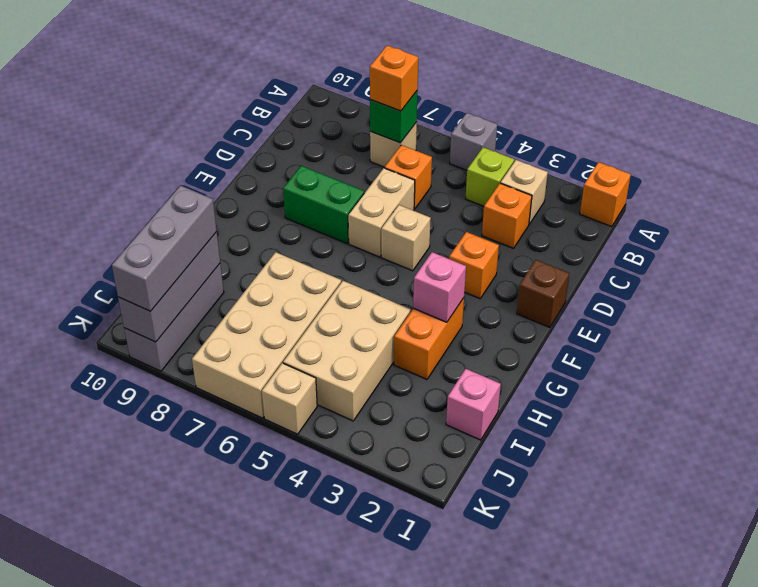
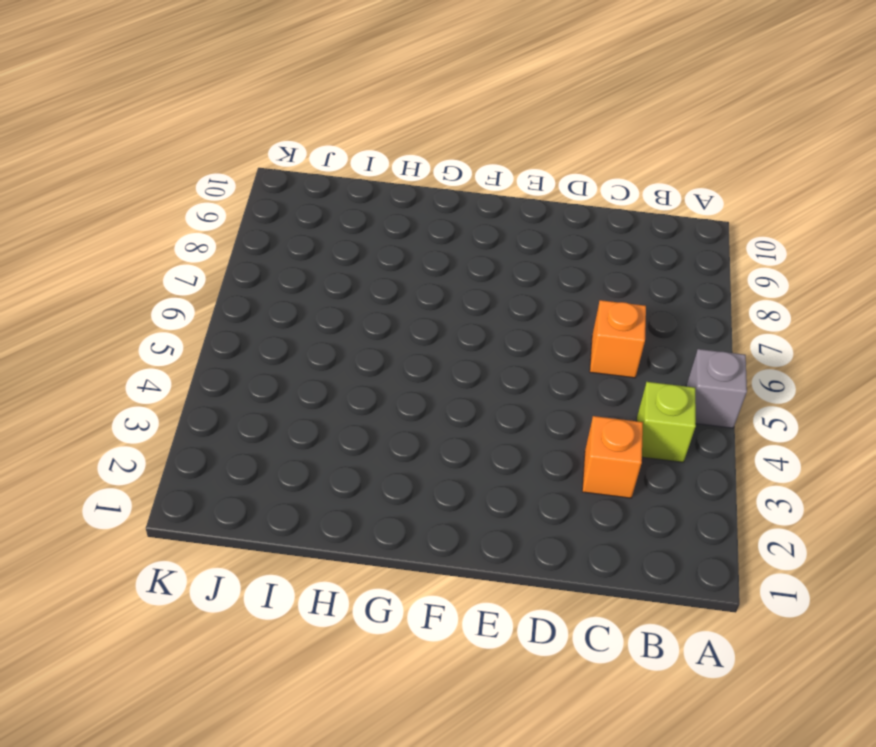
none -> orange 1x1 brick [580,162,631,227]
none -> tan 1x1 brick [501,160,548,224]
none -> tan 1x1 brick [370,122,417,167]

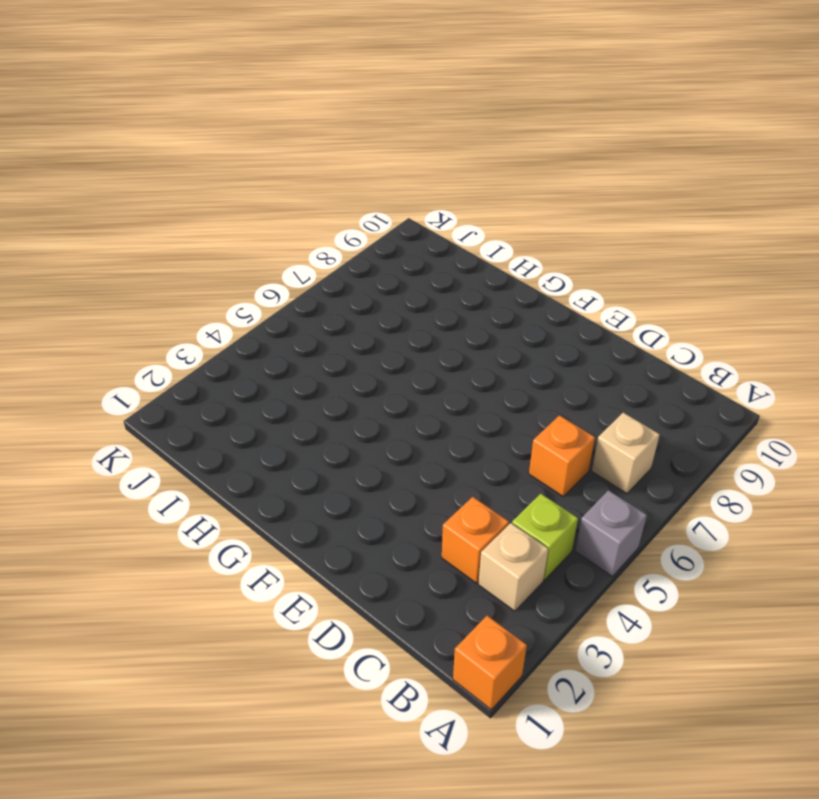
none -> tan 1x2 brick [348,168,415,257]
none -> brown 1x1 brick [517,260,569,327]
none -> orange 1x1 brick [449,232,499,299]

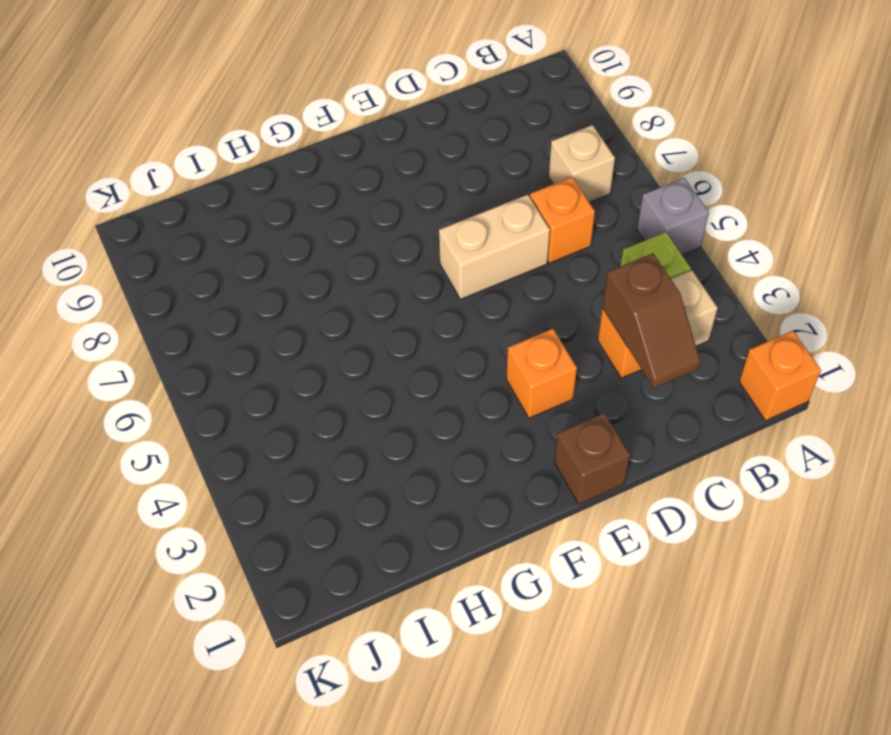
brown 1x2 slope [602,253,701,388] -> none
none -> tan 1x1 brick [381,205,431,271]
none -> green 1x2 brick [283,166,364,243]
none -> orange 1x2 brick [394,298,464,379]

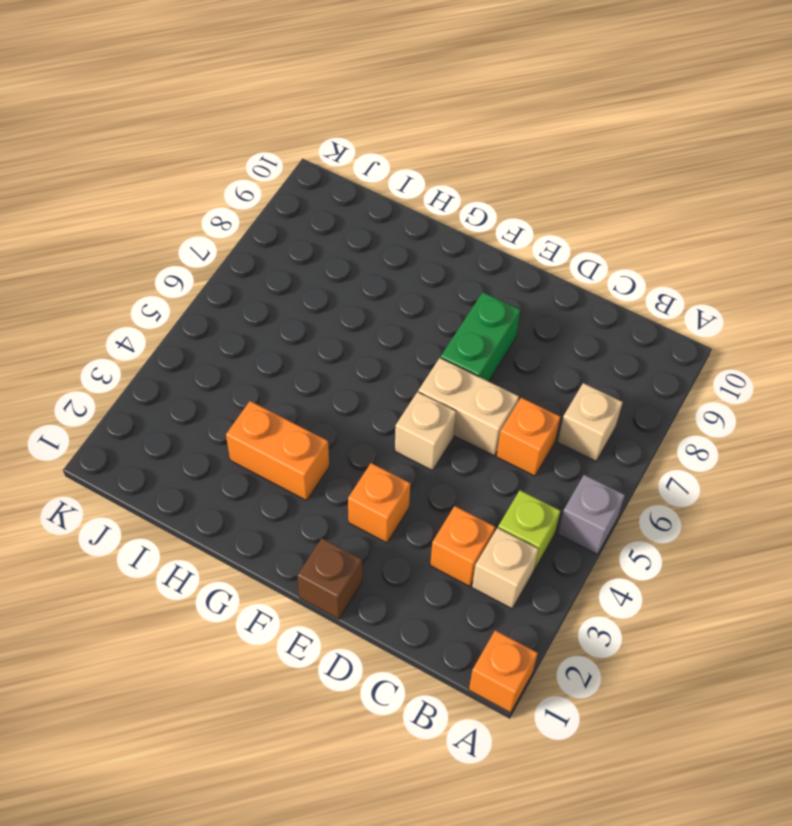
none -> tan 2x3 brick [283,281,411,421]
none -> tan 2x4 brick [192,252,341,418]
none -> pink 1x1 brick [446,369,501,440]

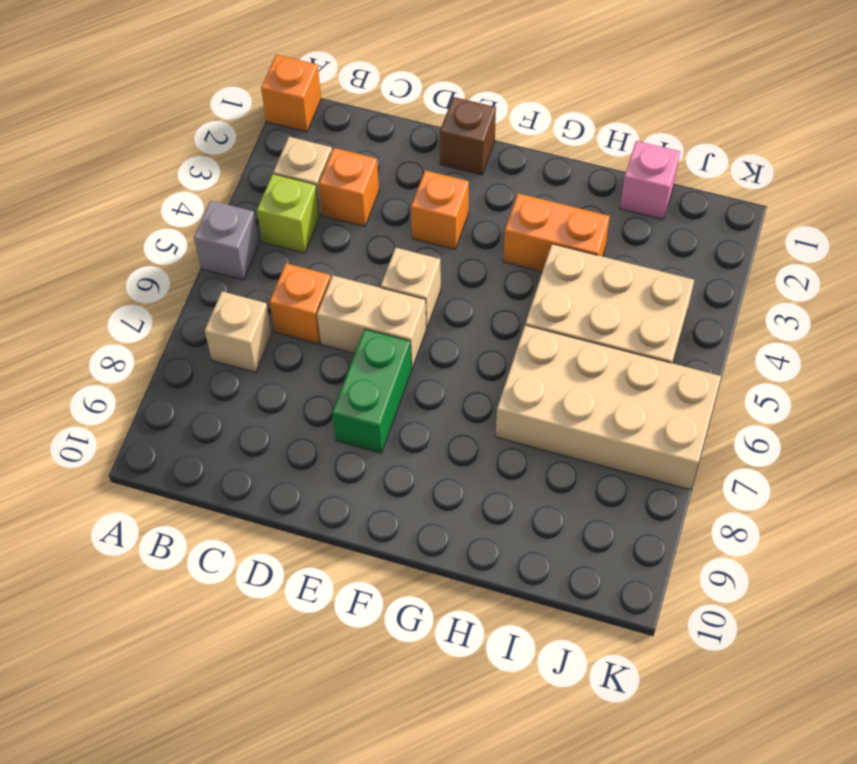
none -> grey 1x3 brick [124,264,224,371]
none -> tan 1x1 brick [262,363,317,434]
none -> green 1x1 brick [370,90,418,143]

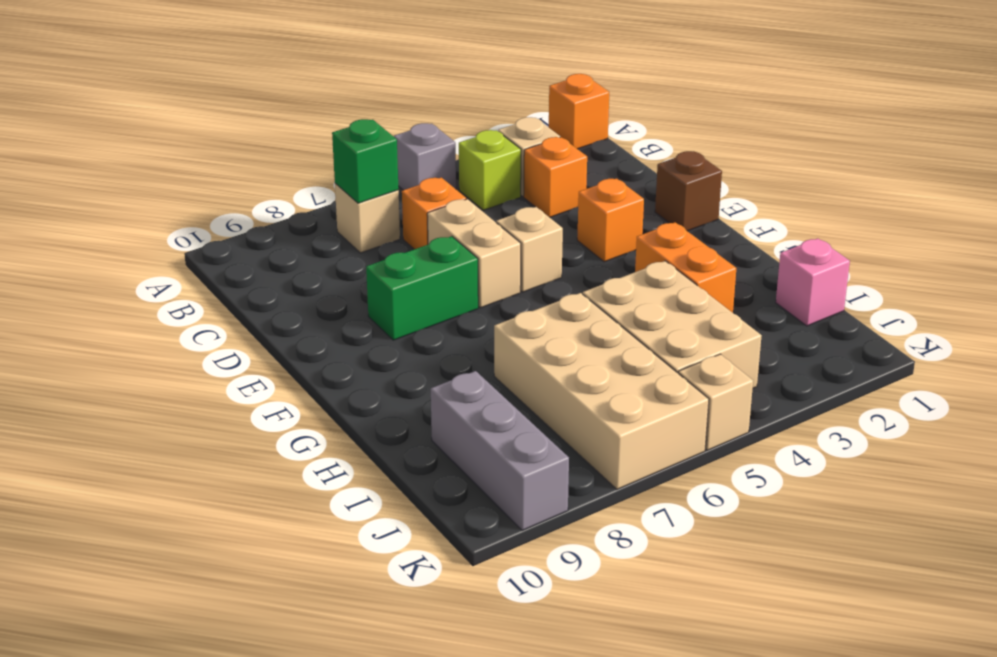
none -> pink 1x1 brick [413,252,466,322]
none -> grey 1x3 brick [118,232,220,342]
none -> orange 1x1 brick [370,45,418,111]

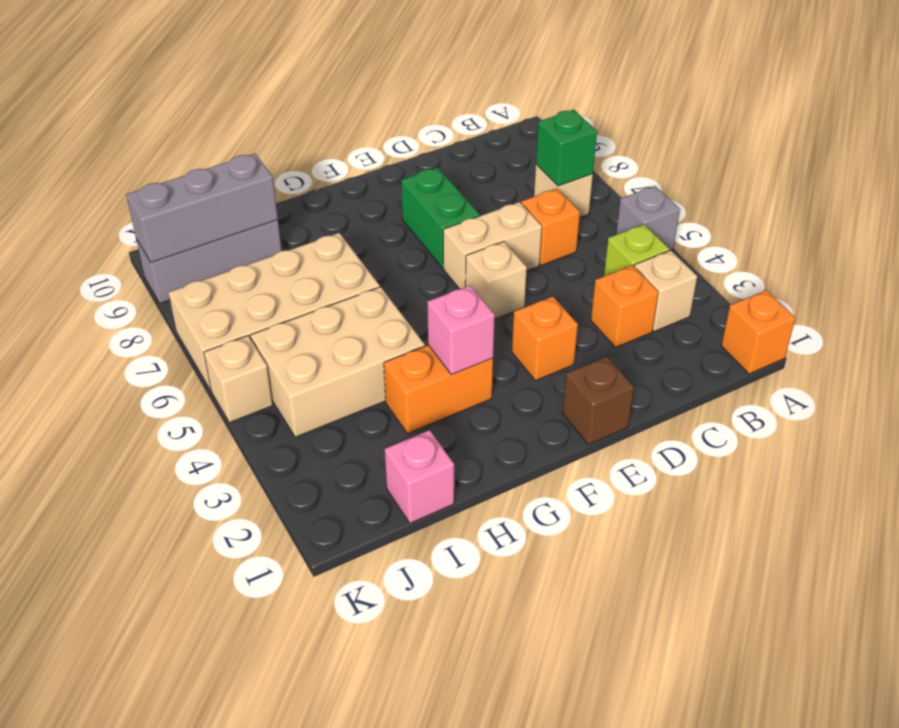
none -> orange 1x1 brick [370,45,418,111]
none -> grey 1x3 brick [112,186,217,311]

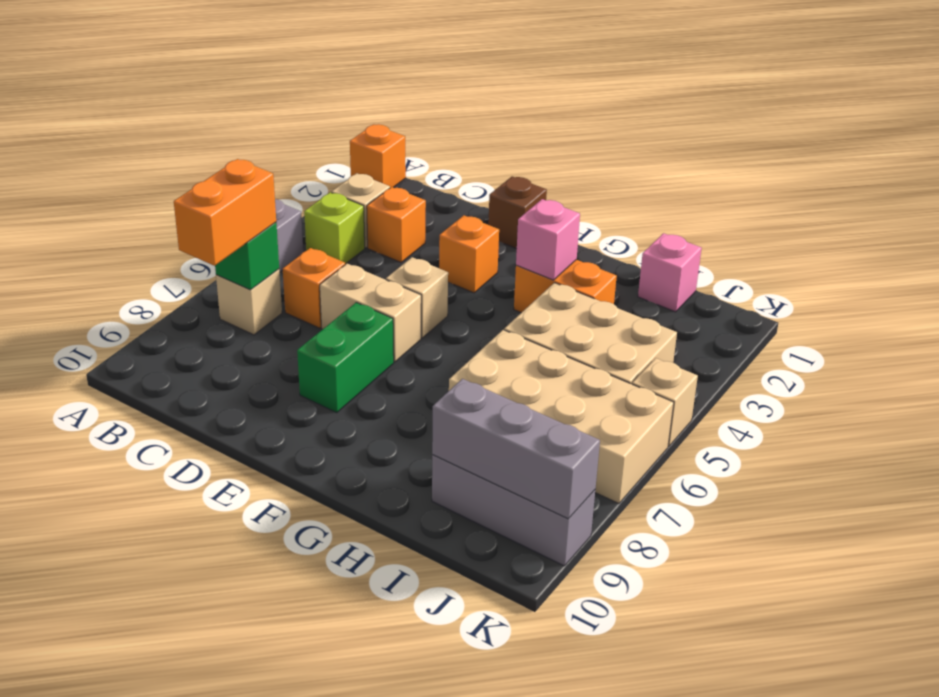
orange 1x2 brick [174,159,276,266] -> orange 1x1 brick [370,45,418,111]
none -> grey 1x3 brick [112,186,217,311]

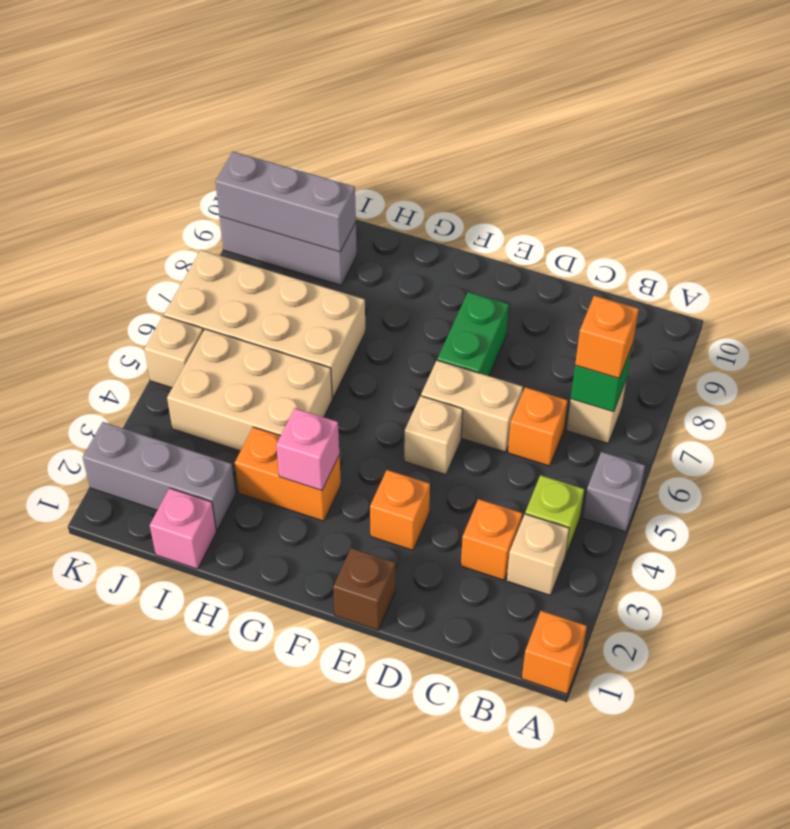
grey 1x3 brick [83,422,236,530] -> grey 1x3 brick moved to [112,186,217,311]

